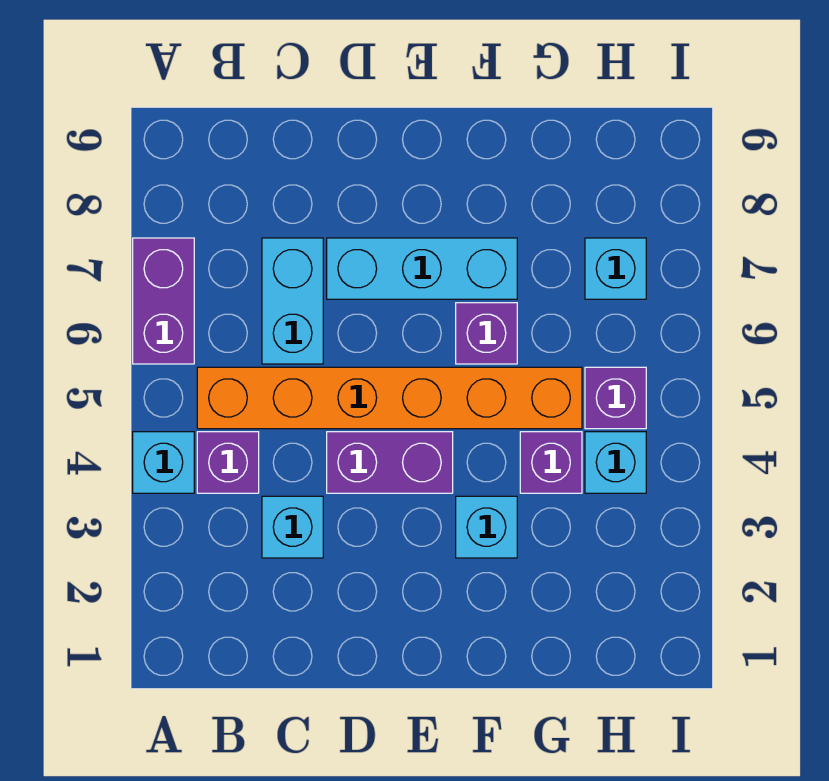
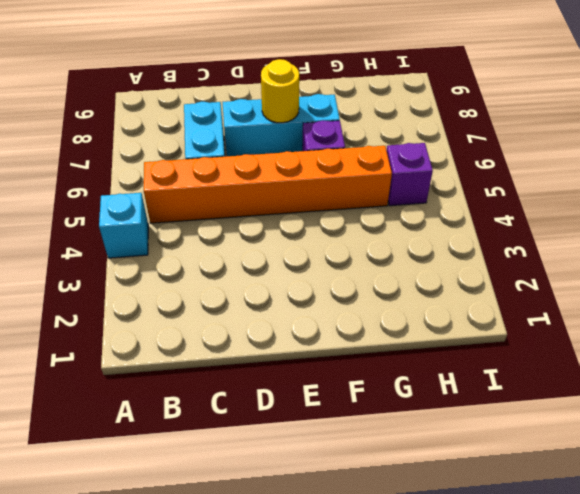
yellow 1x1 round brick [261,59,299,123] -> none
none -> purple 1x2 brick [133,238,194,364]
none -> purple 1x1 brick [197,432,259,493]
none -> cyan 1x1 brick [262,496,323,558]

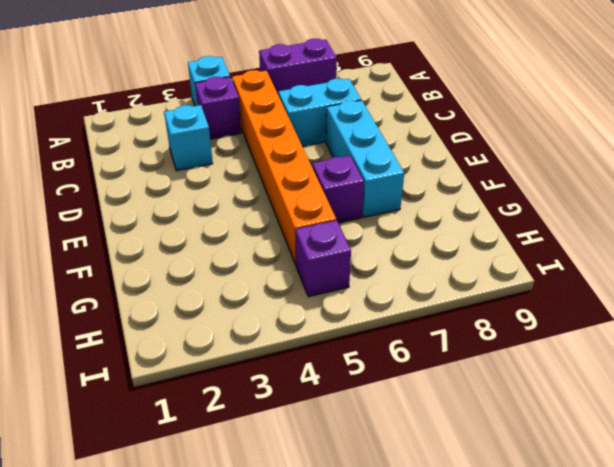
none -> purple 1x2 brick [327,432,453,493]
none -> cyan 1x1 brick [456,496,517,558]
none -> purple 1x1 brick [520,432,582,493]

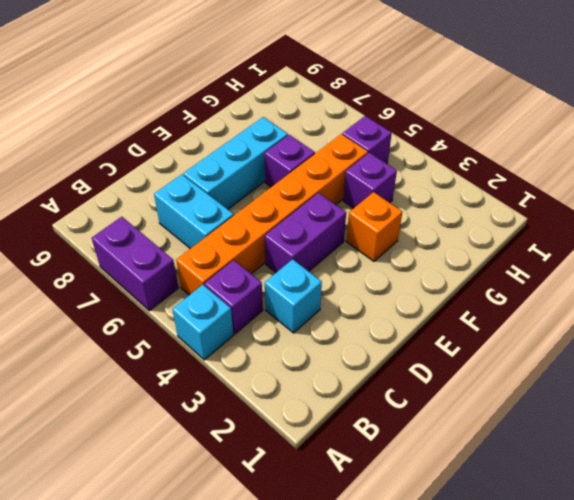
orange 1x1 brick [346,192,402,261] -> cyan 1x1 brick [456,496,517,558]
none -> cyan 1x1 brick [585,432,646,493]
none -> cyan 1x1 brick [585,238,646,299]

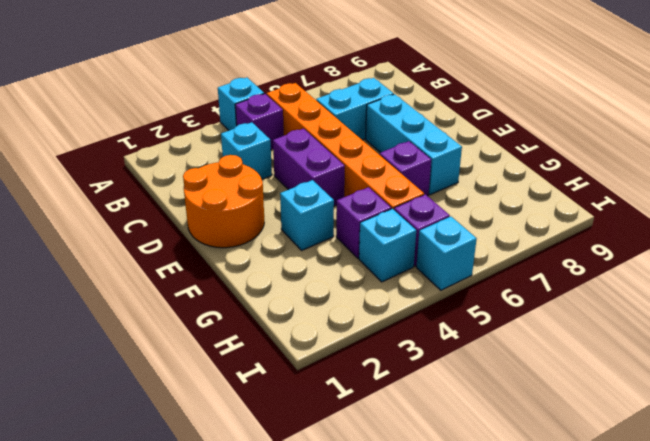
orange 2x2 round brick [183,155,264,248] -> none
cyan 1x1 brick [416,217,477,290] -> cyan 1x1 brick moved to [585,238,646,299]
none -> purple 1x2 brick [133,238,194,364]

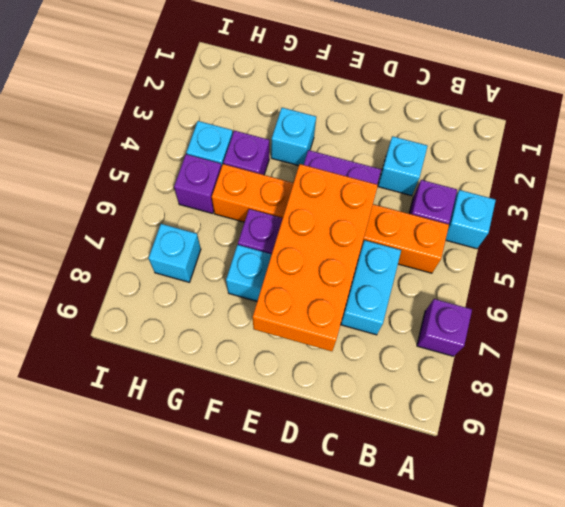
purple 1x1 brick [417,299,472,356] -> purple 1x2 brick [133,238,194,364]
orange 2x4 brick [253,164,378,351] -> none

